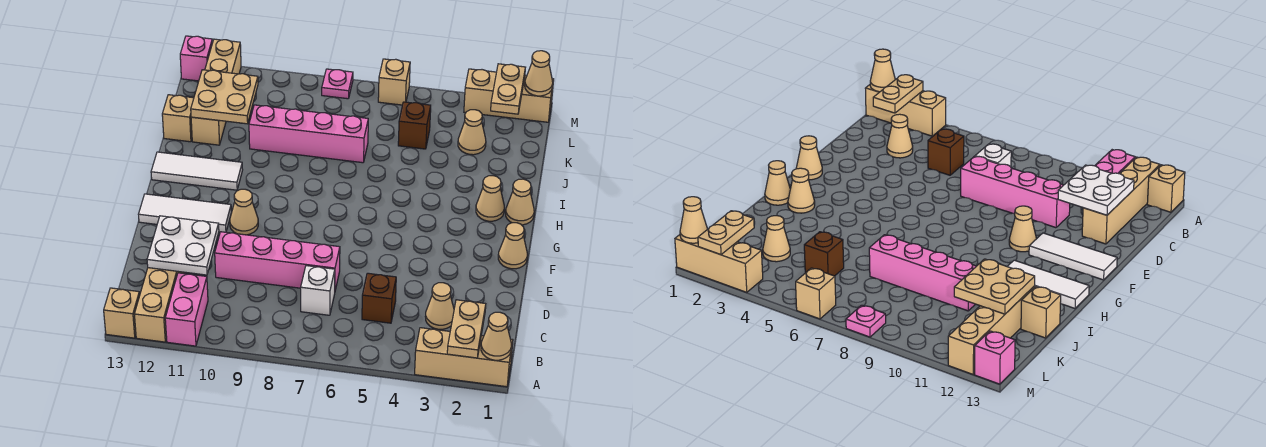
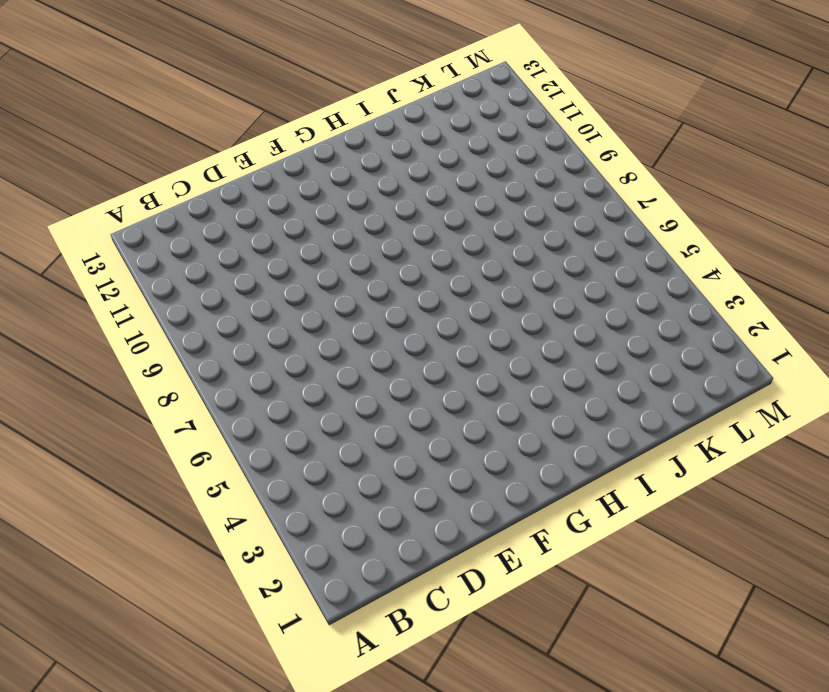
none -> tan 1x3 brick [415,328,513,387]
none -> pink 1x2 brick [165,273,208,346]
none -> tan 1x4 brick [134,268,185,342]

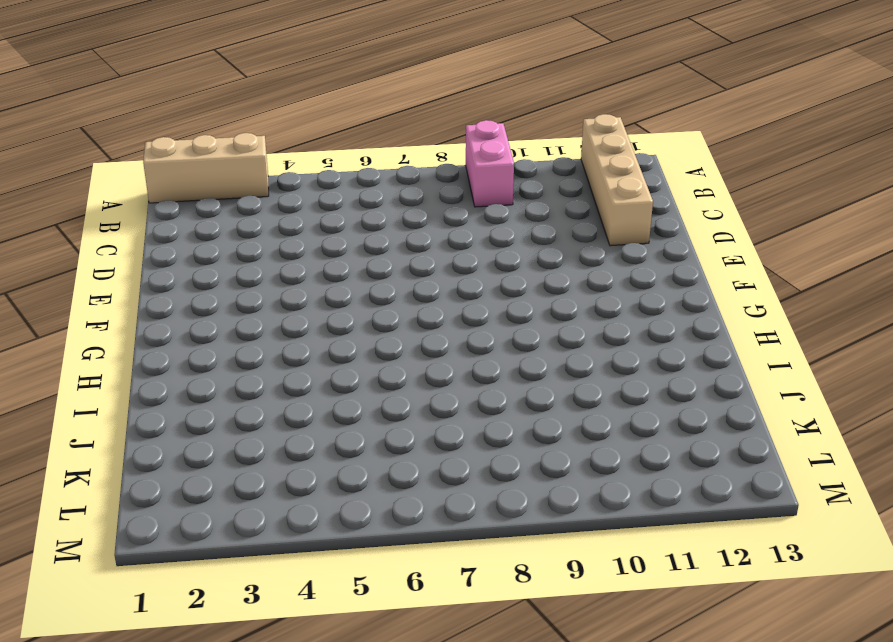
pink 1x2 brick [466,120,514,207] -> pink 1x2 brick moved to [165,273,208,346]
none -> tan 1x1 brick [104,288,140,338]
none -> tan 1x1 cone [425,283,454,329]
none -> brown 1x1 brick [362,273,396,323]

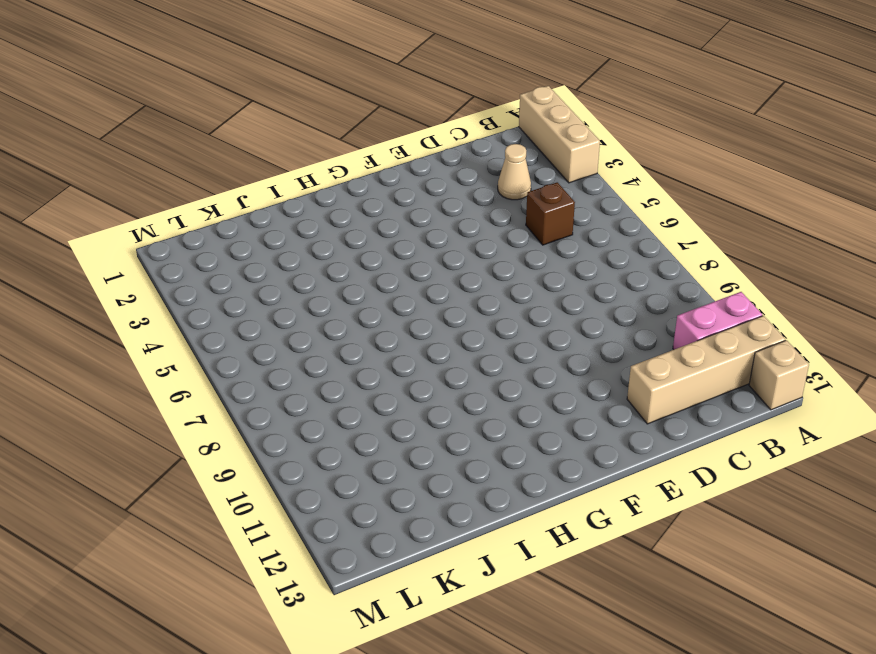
none -> white 1x1 brick [301,266,335,315]
none -> pink 1x4 brick [215,232,340,290]
none -> tan 1x1 cone [498,223,527,269]

